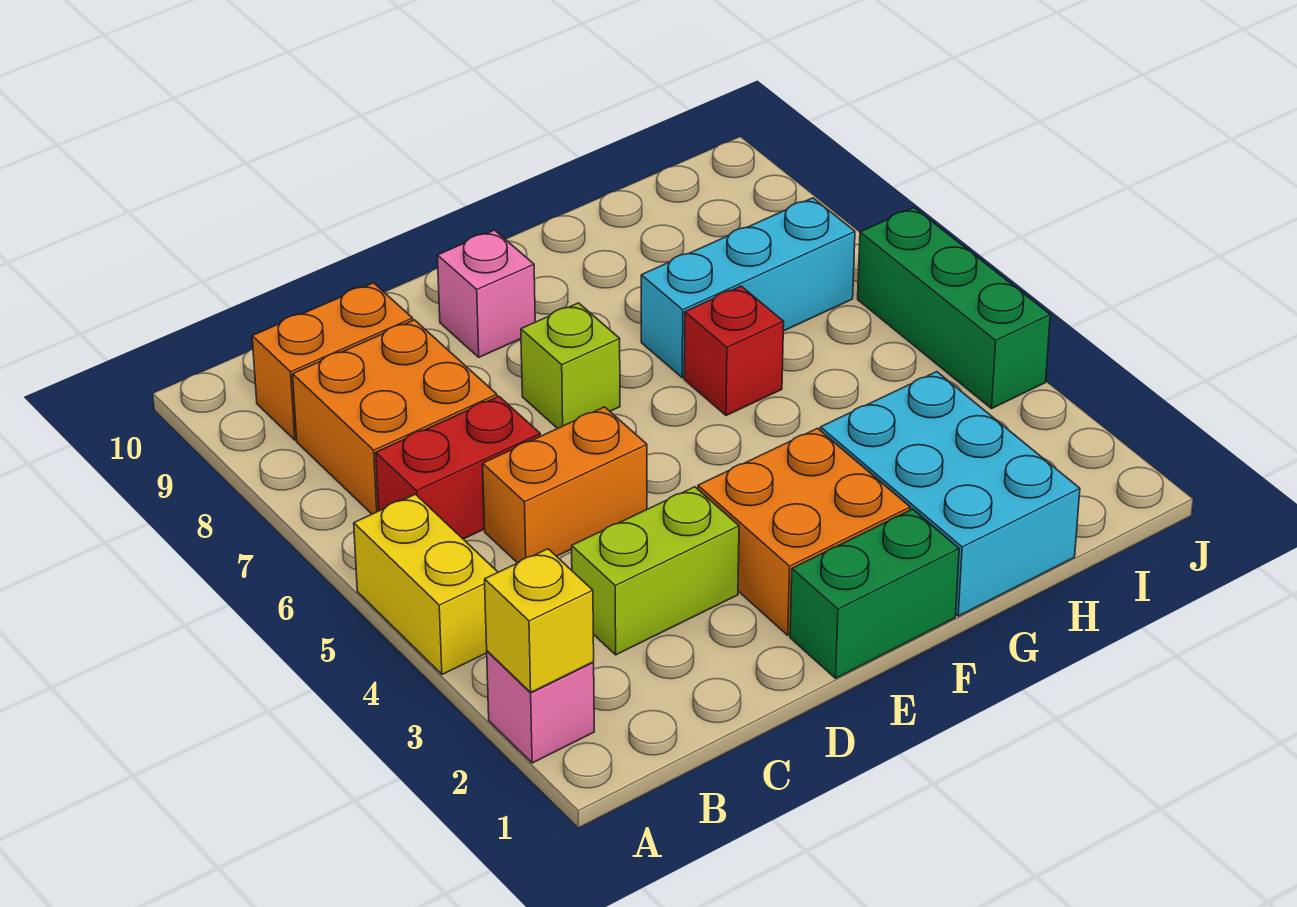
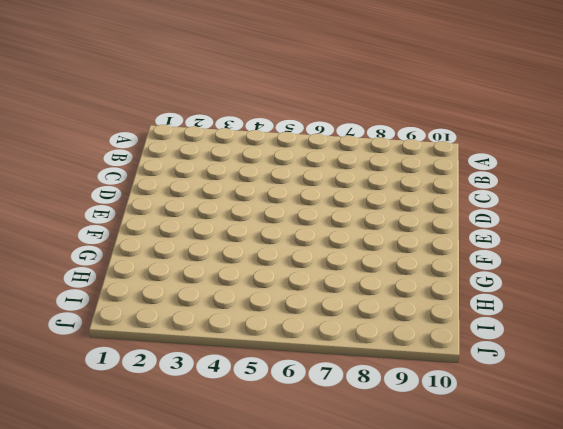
none -> pink 1x1 brick [487,651,594,763]
none -> yellow 1x2 brick [354,494,498,674]
none -> red 1x2 brick [376,396,540,539]

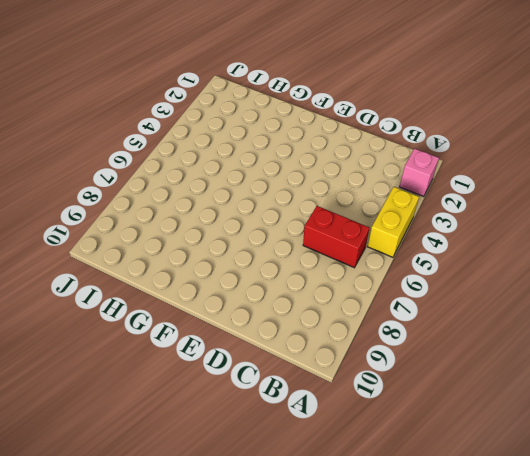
none -> orange 2x2 brick [293,320,497,514]
none -> orange 1x2 brick [252,283,413,440]
none -> lime 1x2 brick [572,487,739,655]

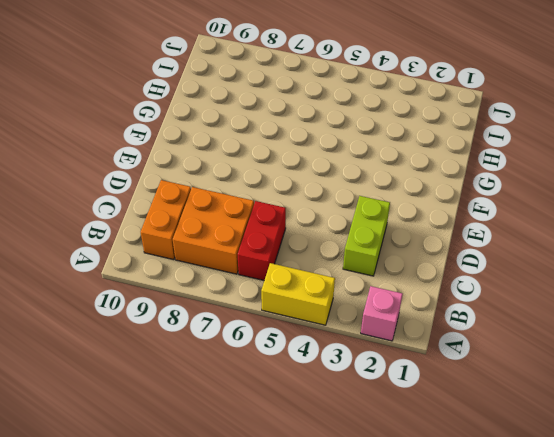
none -> orange 1x2 brick [483,407,647,563]
none -> green 1x2 brick [790,509,959,678]
none -> orange 2x2 brick [698,428,910,635]

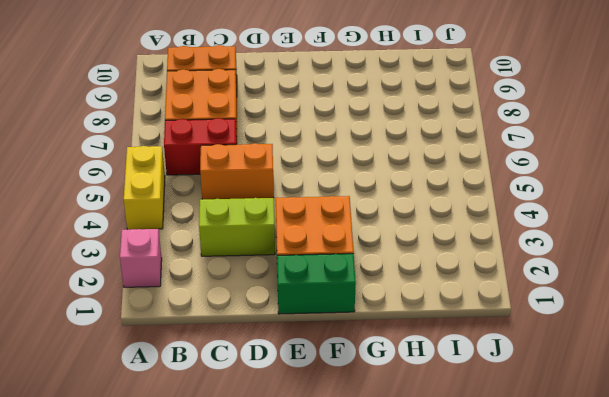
none -> lime 1x1 brick [521,303,620,429]
none -> pink 1x1 brick [437,230,535,357]
none -> cyan 2x3 brick [820,372,1080,616]

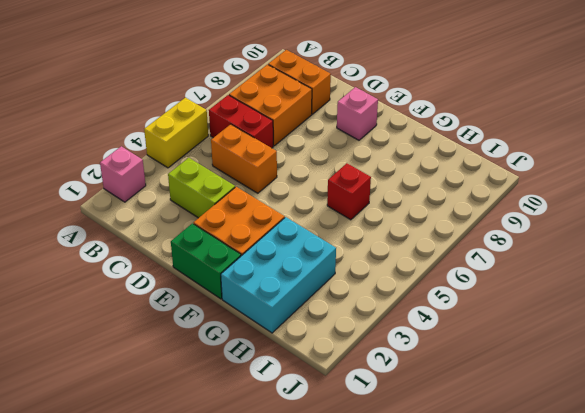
none -> lime 1x1 brick [521,303,620,429]
none -> cyan 1x3 brick [641,198,855,378]
none -> green 1x3 brick [858,208,1050,409]

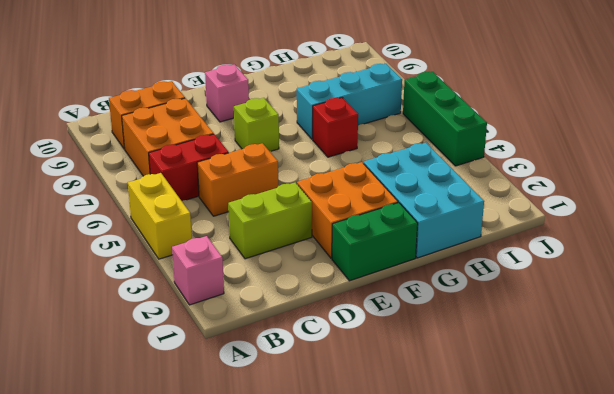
none -> yellow 1x1 brick [485,549,594,692]

